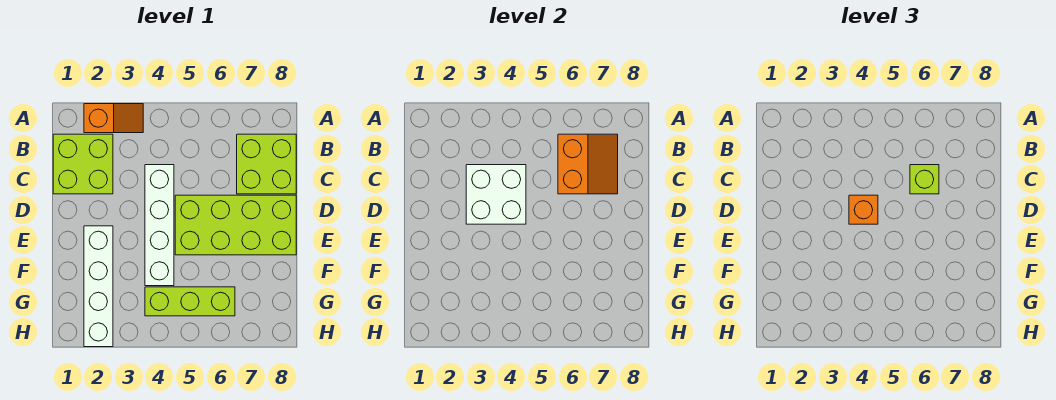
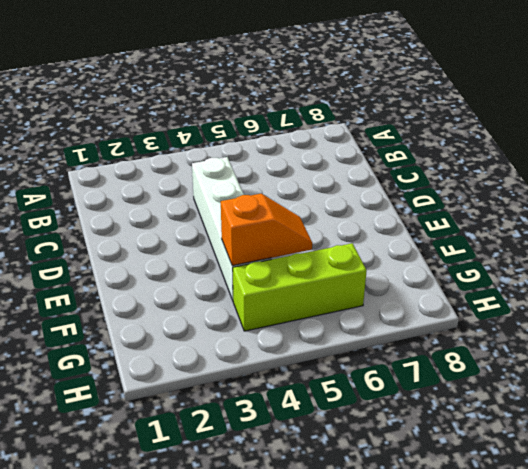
orange 1x2 slope [221,194,312,265] -> orange 1x2 slope moved to [84,104,143,133]
none -> lime 2x2 brick [53,134,113,194]
none -> lime 2x2 brick [237,134,296,194]

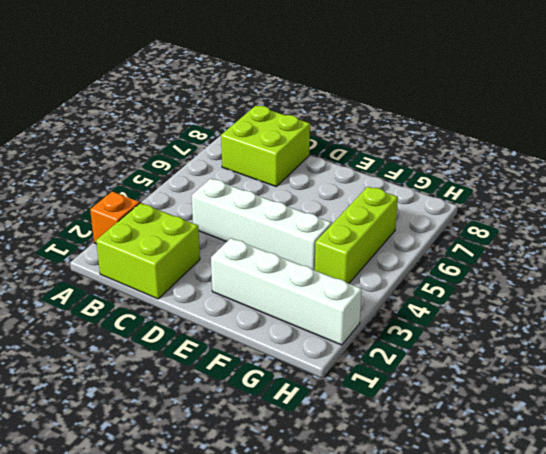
none -> lime 2x4 brick [175,195,296,255]
none -> orange 2x2 slope [558,134,618,194]

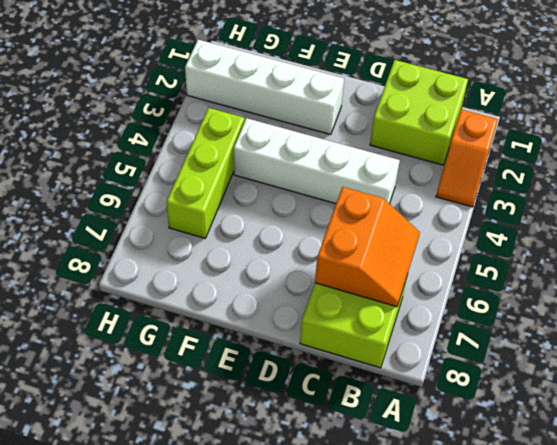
orange 2x2 slope [315,187,420,307] -> orange 2x2 slope turned to [558,134,618,194]
none -> lime 2x4 brick [175,195,296,255]
none -> white 2x2 brick [466,165,526,224]

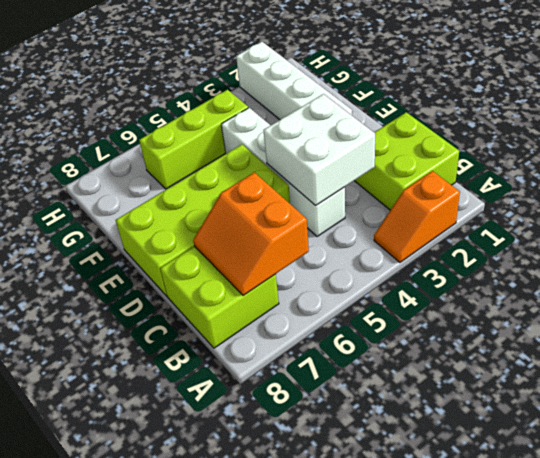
none -> lime 1x1 brick [910,165,939,194]
none -> orange 1x1 brick [849,195,878,224]

